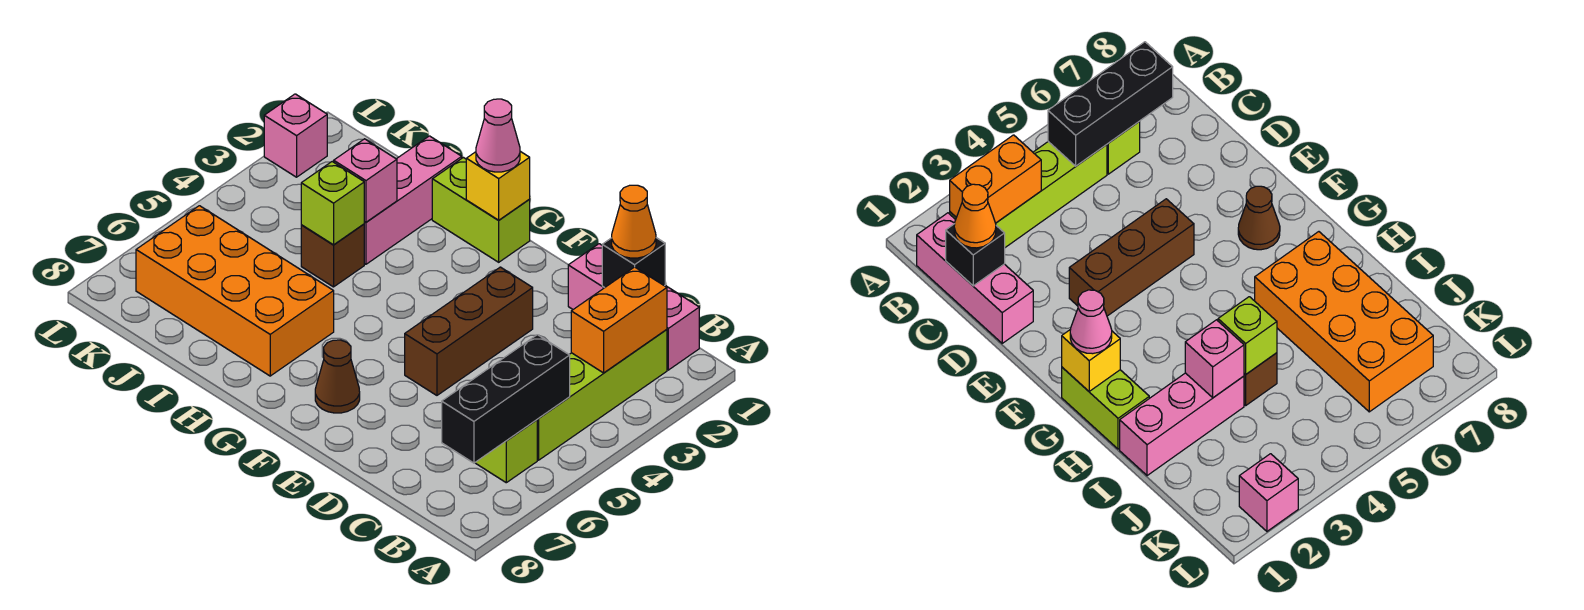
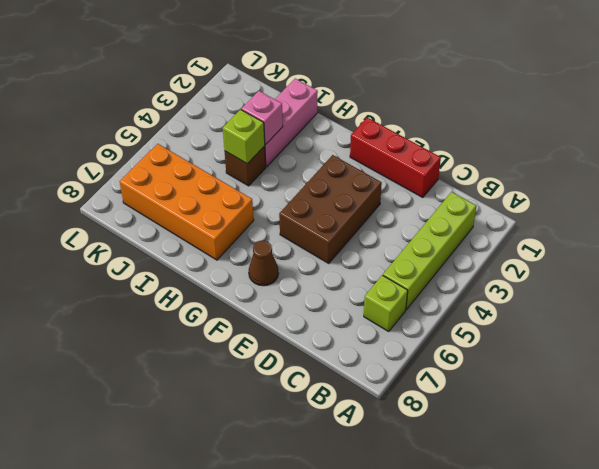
red 1x3 brick [350,118,441,198] -> pink 1x3 brick [568,244,699,370]
brown 2x3 brick [279,155,382,263] -> brown 1x3 brick [405,267,533,395]
none -> lime 1x2 brick [432,158,530,262]
none -> pink 1x1 brick [264,94,327,177]
none -> orange 1x2 brick [571,267,667,373]

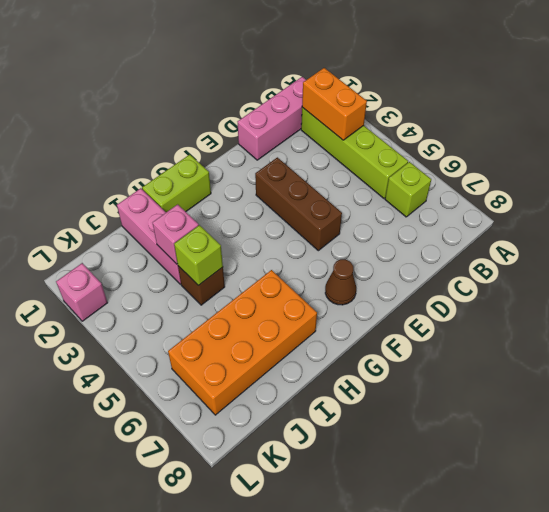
none -> black 1x3 brick [442,335,570,463]
none -> black 1x1 brick [602,238,665,288]
none -> yellow 1x1 brick [466,151,530,220]

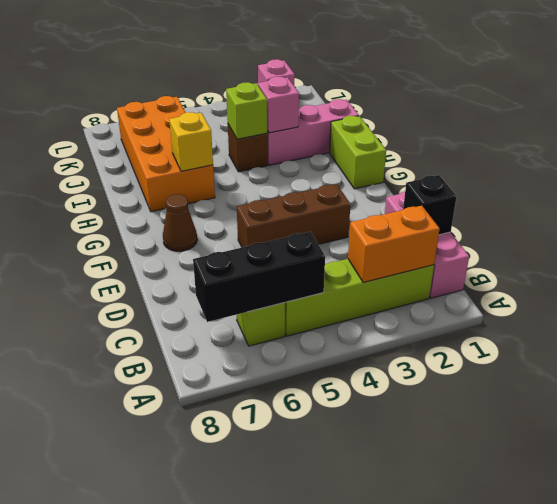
yellow 1x1 brick [169,112,213,171] -> yellow 1x1 brick moved to [466,151,530,220]
none -> orange 1x1 cone [612,185,656,258]
none -> pink 1x1 cone [476,99,520,172]

